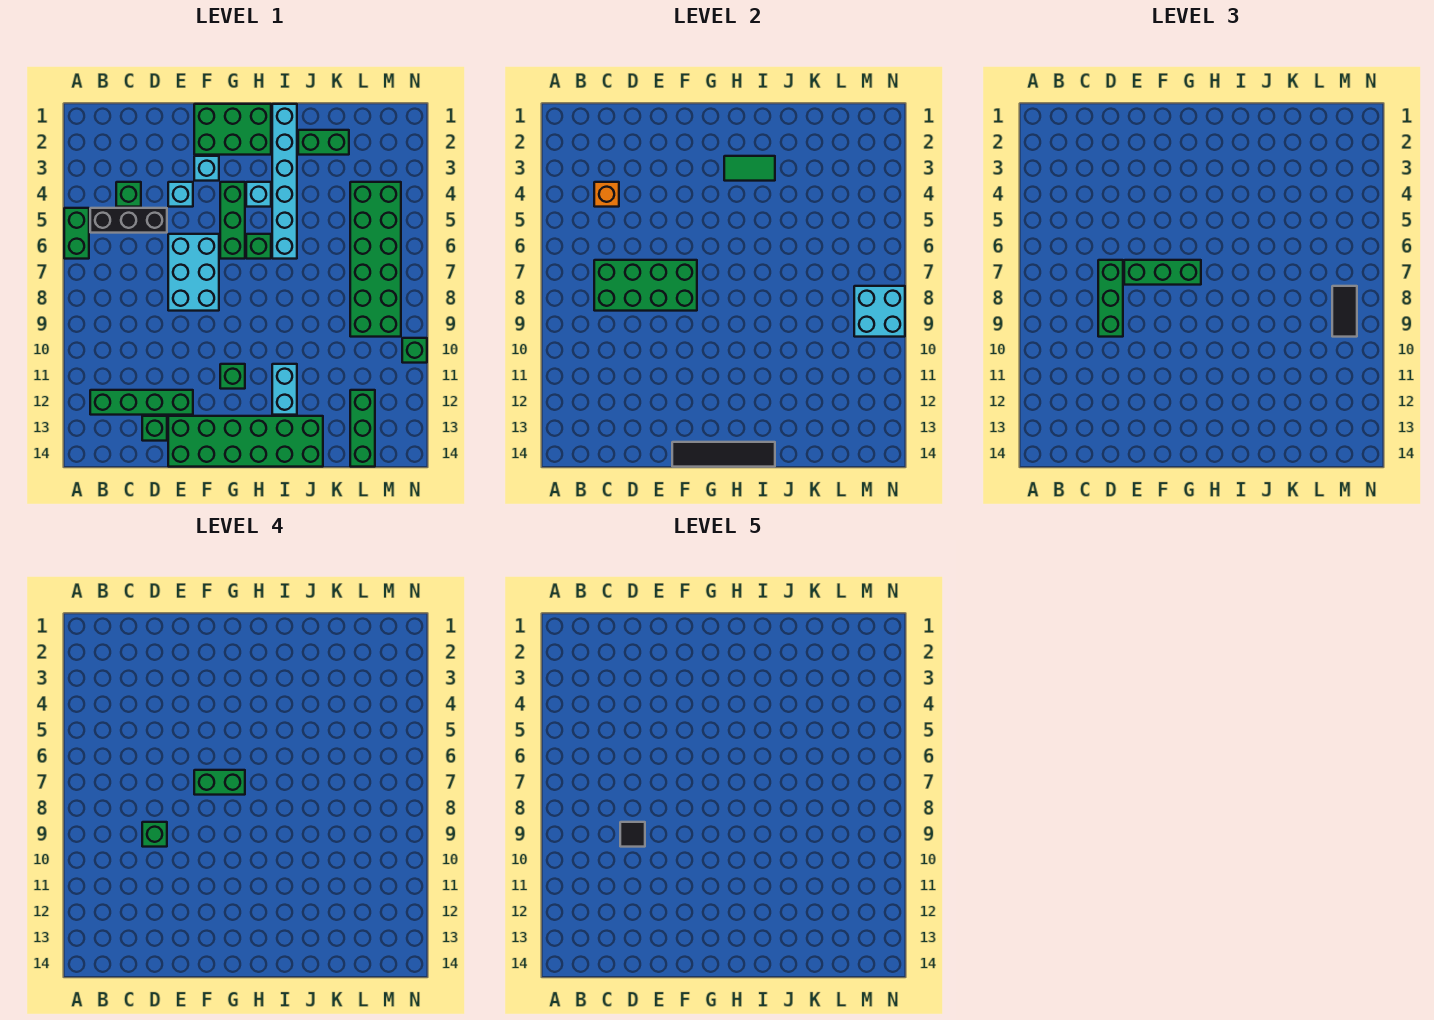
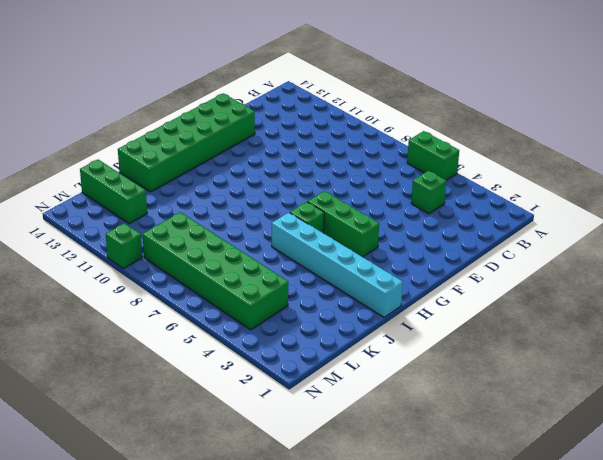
none -> black 1x3 brick [90,208,167,233]
none -> green 1x4 brick [90,390,193,415]
none -> green 1x1 brick [142,416,167,441]
none -> cyan 1x1 brick [168,182,193,207]

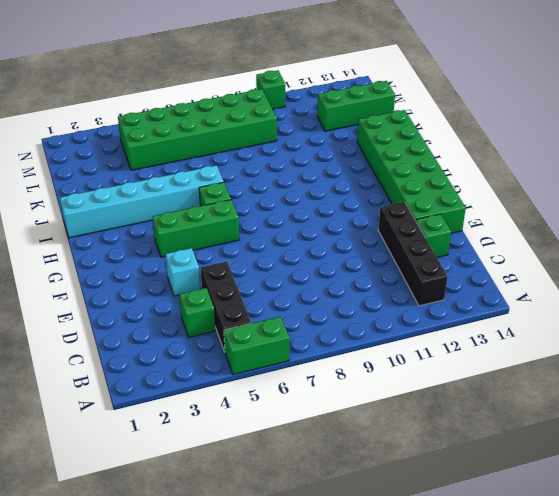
black 1x4 brick [378,202,448,306] -> green 1x4 brick [90,390,193,415]
none -> cyan 2x3 brick [168,234,219,311]
none -> green 2x3 brick [194,104,271,155]
none -> cyan 1x1 brick [194,156,219,181]
none -> green 1x1 brick [220,364,245,389]

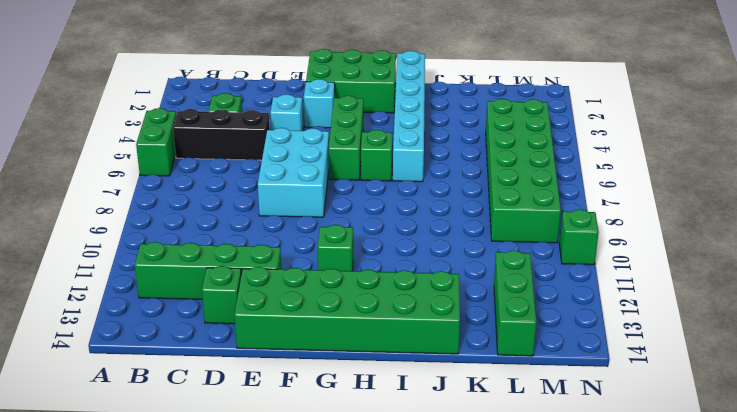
none -> cyan 1x1 brick [246,182,271,207]
none -> cyan 1x2 brick [272,364,297,415]
none -> green 1x2 brick [298,130,349,155]
none -> orange 1x1 brick [594,182,619,207]

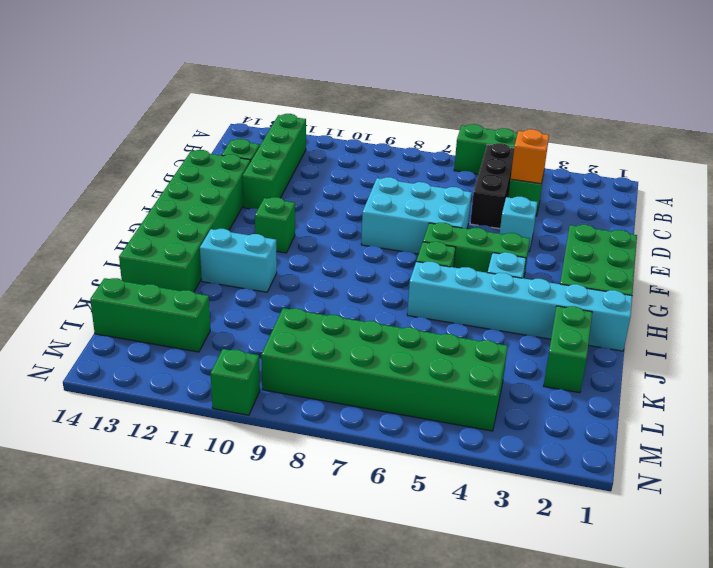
none -> cyan 1x1 brick [194,156,219,181]
none -> green 2x4 brick [594,260,697,311]
none -> black 1x4 tile [672,442,775,467]
none -> green 1x2 tile [724,156,775,181]

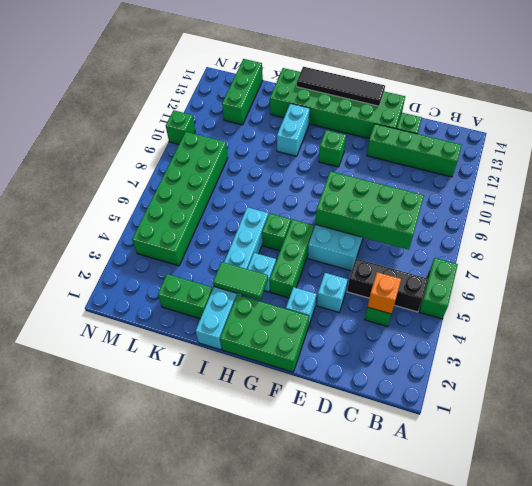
none -> cyan 2x2 brick [854,286,905,337]
none -> green 1x3 brick [1098,260,1123,337]
none -> green 1x3 brick [1124,260,1201,285]
none -> black 1x2 tile [1332,286,1357,337]

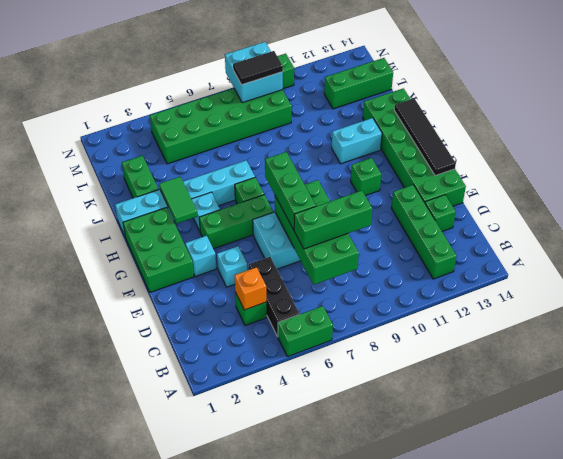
none -> green 1x1 brick [142,822,167,847]
none -> green 1x2 brick [194,770,245,795]
none -> black 1x1 tile [620,822,645,847]

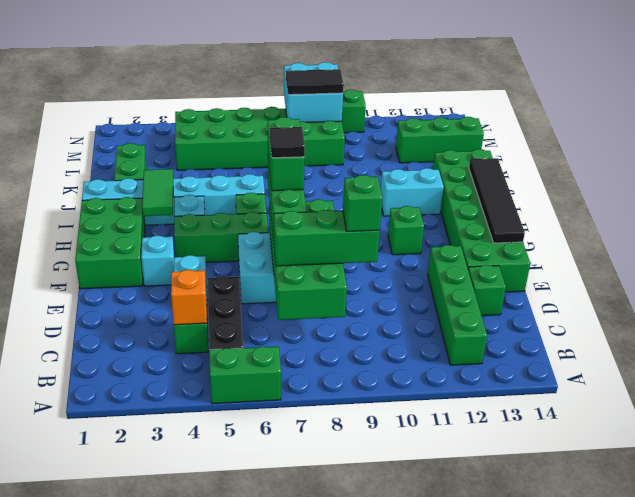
black 1x1 tile [270,127,305,158] -> black 1x1 tile moved to [620,822,645,847]

